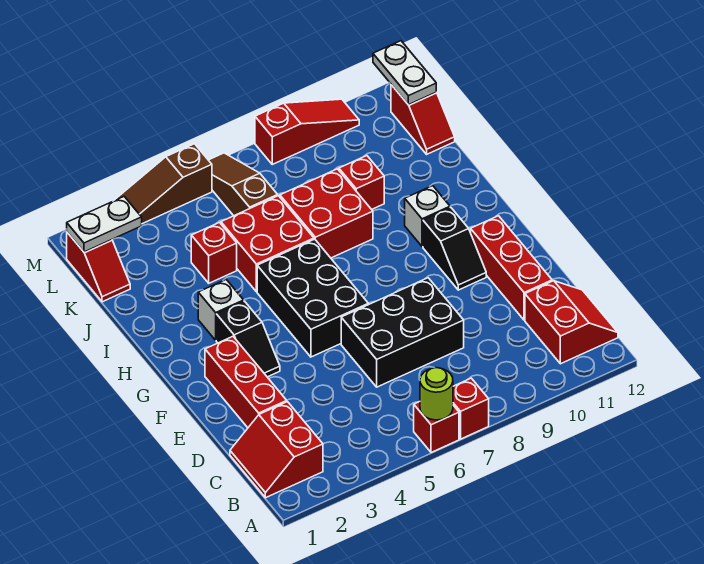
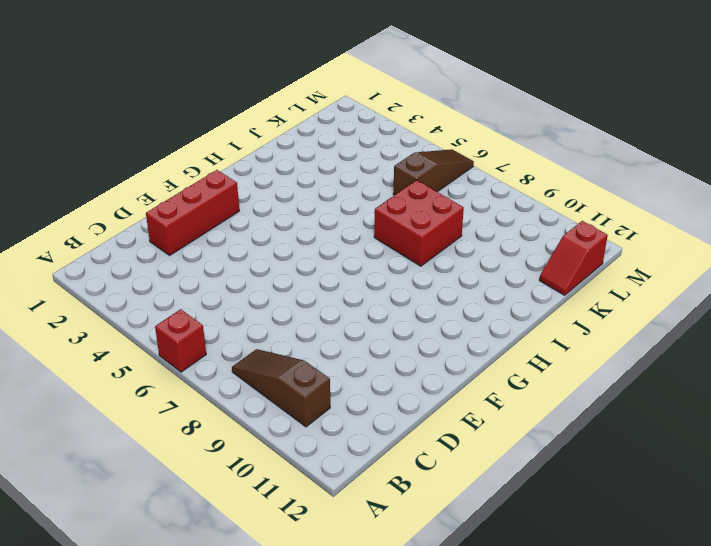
brown 1x3 slope [232,349,330,427] -> brown 1x3 slope moved to [114,144,212,224]
none -> red 1x1 brick [453,378,489,439]
none -> red 2x2 slope [230,402,323,498]
none -> red 2x2 slope [525,281,618,364]

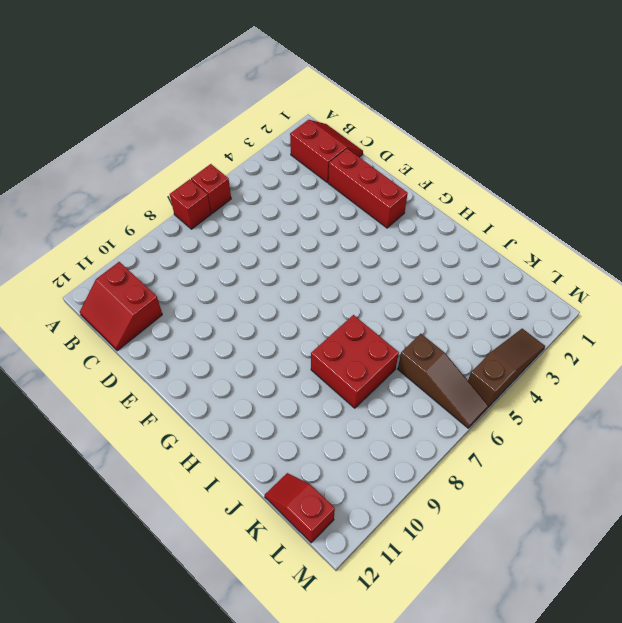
none -> black 2x3 brick [341,278,464,387]
none -> red 1x3 brick [471,216,552,320]
none -> black 1x2 slope [216,301,280,377]

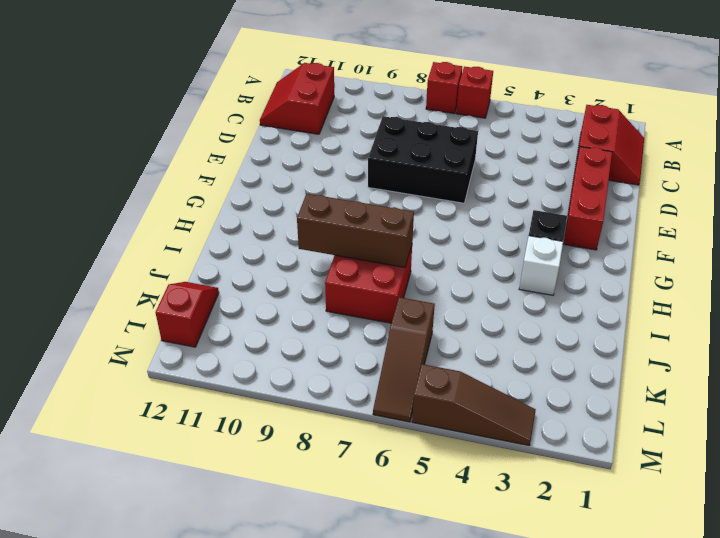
brown 1x3 brick [297,194,414,267] -> none
none -> red 1x3 brick [471,216,552,320]
none -> black 2x3 brick [257,239,368,357]
none -> black 1x2 slope [423,207,486,290]

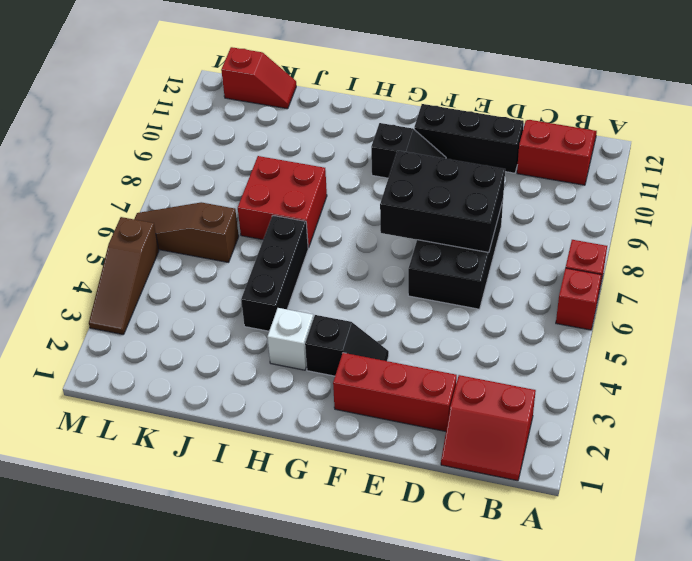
black 2x3 brick [380,151,505,252] -> black 2x3 brick moved to [257,239,368,357]
black 1x3 brick [414,104,524,173] -> red 1x3 brick [471,216,552,320]
black 1x3 brick [241,215,308,331] -> red 2x2 brick [221,196,314,292]
none -> white 1x1 brick [405,186,450,247]
none -> red 1x1 brick [191,223,237,283]
none -> red 1x1 brick [339,156,384,210]

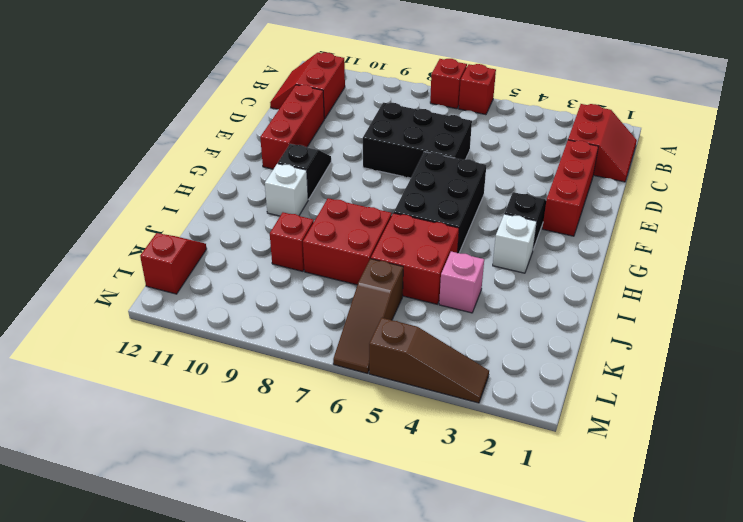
pink 1x1 brick [439,252,484,313] -> red 1x1 brick [191,223,237,283]
none -> red 1x2 slope [67,233,130,302]
none -> red 1x3 slope [255,99,359,164]
none -> lime 1x1 round brick [420,368,453,420]

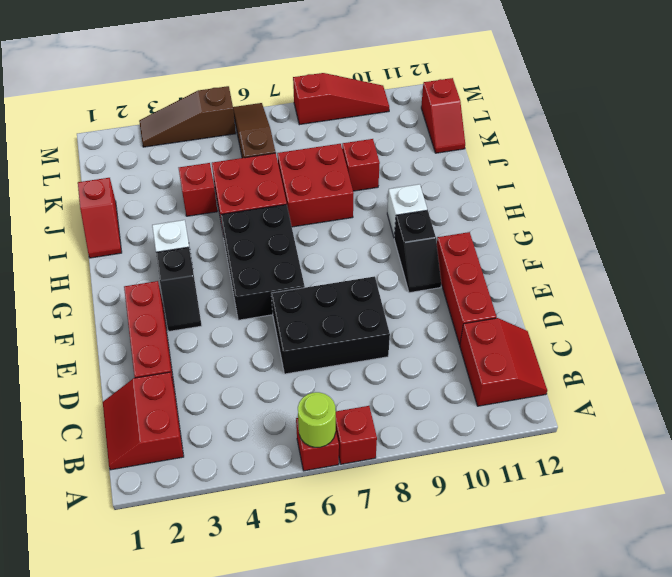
red 1x2 slope [78,178,122,258] -> red 1x2 slope moved to [67,233,130,302]
none -> white 1x2 plate [67,197,142,252]
none -> white 1x2 plate [373,41,436,105]

